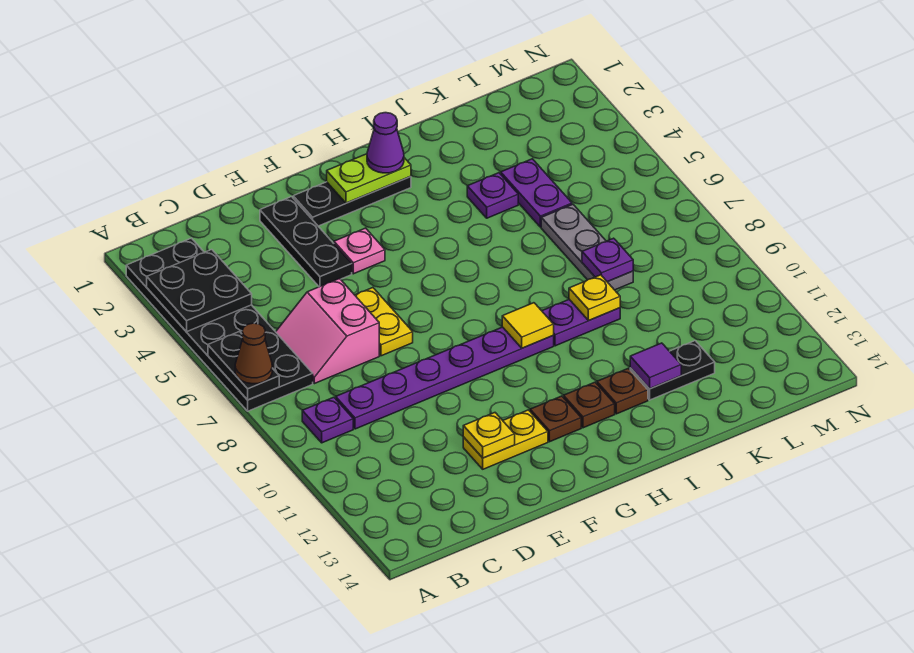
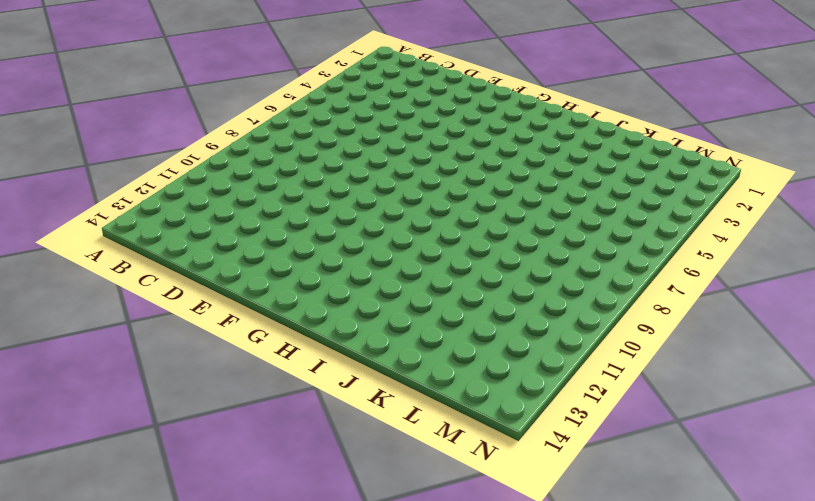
none -> black 2x6 plate [126,238,313,411]
none -> purple 1x1 plate [302,397,353,443]
none -> pink 2x2 slope [276,279,379,384]

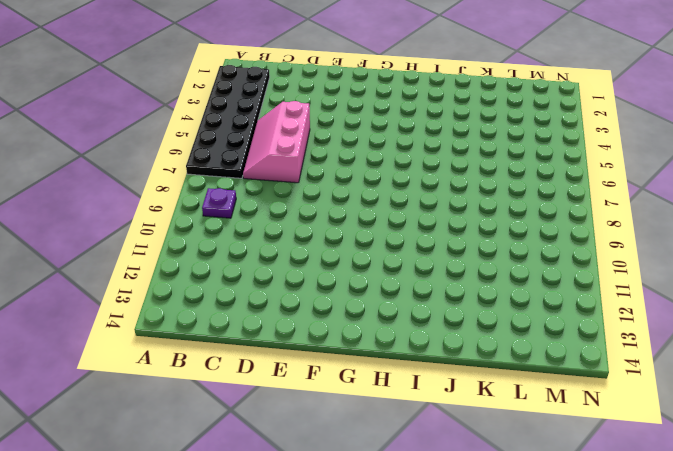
pink 2x3 slope [243,101,310,183] -> pink 2x2 slope [276,279,379,384]
none -> purple 1x6 plate [336,327,554,429]
none -> black 1x3 plate [260,197,352,287]
none -> yellow 1x2 plate [355,288,413,356]

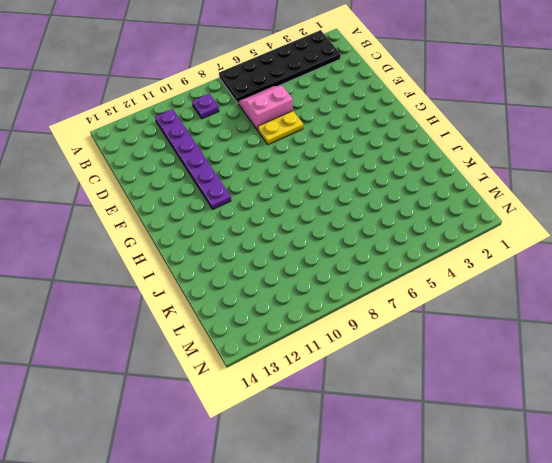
purple 1x6 plate [155,109,231,209] -> purple 1x6 plate moved to [336,327,554,429]
none -> black 1x3 plate [260,197,352,287]
none -> yellow 1x2 plate [463,410,548,469]
none -> black 1x3 plate [293,177,411,226]

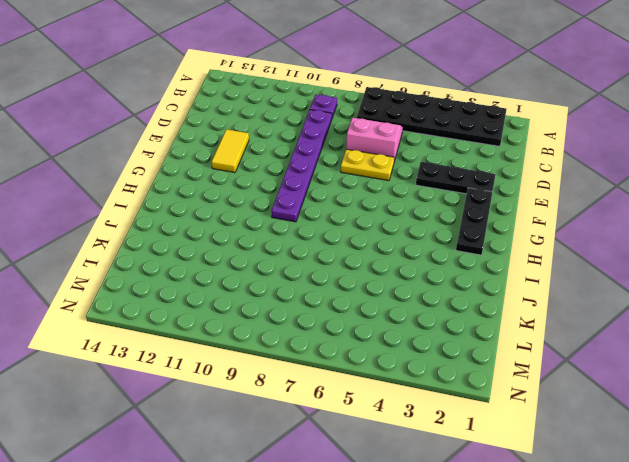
yellow 1x2 tile [212,129,249,173] -> yellow 1x2 plate [463,410,548,469]
none -> pink 1x1 plate [334,228,385,274]
none -> brown 1x1 plate [530,396,581,442]
none -> brown 1x1 plate [563,382,615,428]

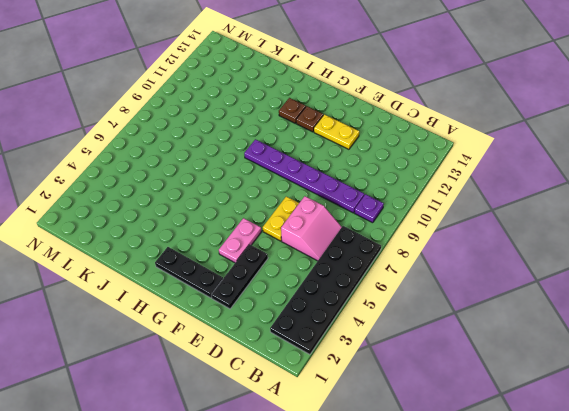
pink 1x2 plate [219,218,261,263] -> pink 1x1 plate [334,228,385,274]
none -> purple 1x2 plate [542,299,620,346]
none -> brown 1x1 plate [597,368,648,414]
none -> purple 1x1 plate [467,173,518,218]

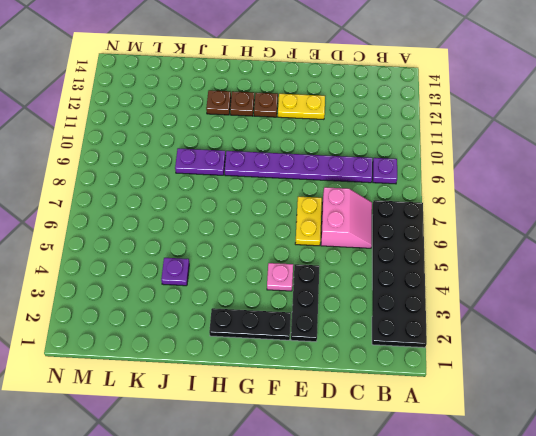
none -> black 1x2 plate [630,341,715,400]
none -> purple 1x2 plate [501,159,572,227]
none -> grey 1x3 plate [541,204,633,290]

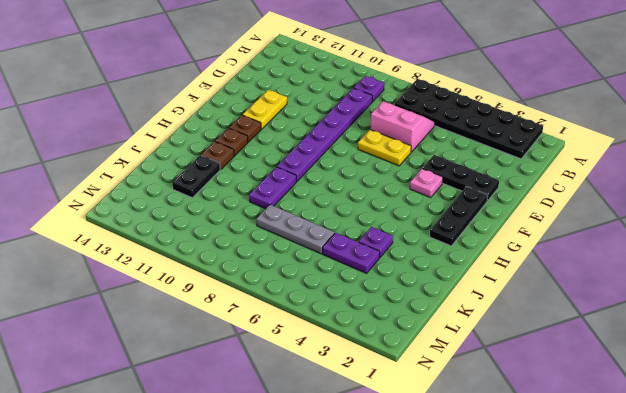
none -> black 2x2 plate [147,250,252,332]
none -> black 1x2 plate [208,332,279,400]
none -> yellow 1x1 plate [463,413,515,458]

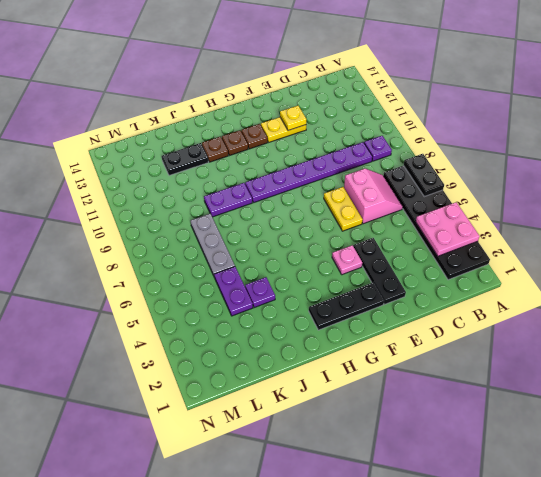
pink 2x2 plate [416,202,480,256] -> black 2x2 plate [147,250,252,332]
none -> lime 1x2 plate [327,154,411,203]
none -> yellow 1x1 tile [502,303,554,348]
none -> yellow 1x1 plate [569,275,620,321]

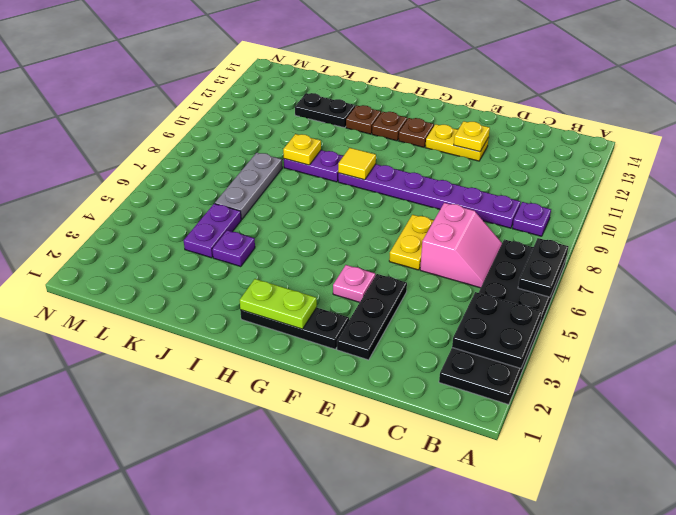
none -> purple 1x1 tile [630,343,681,389]
none -> purple 1x1 plate [582,238,633,282]
none -> brown 1x1 cone [235,323,272,384]

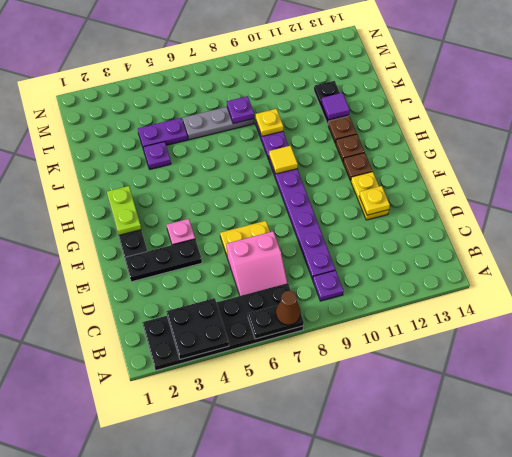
none -> purple 1x1 cone [367,113,404,173]

